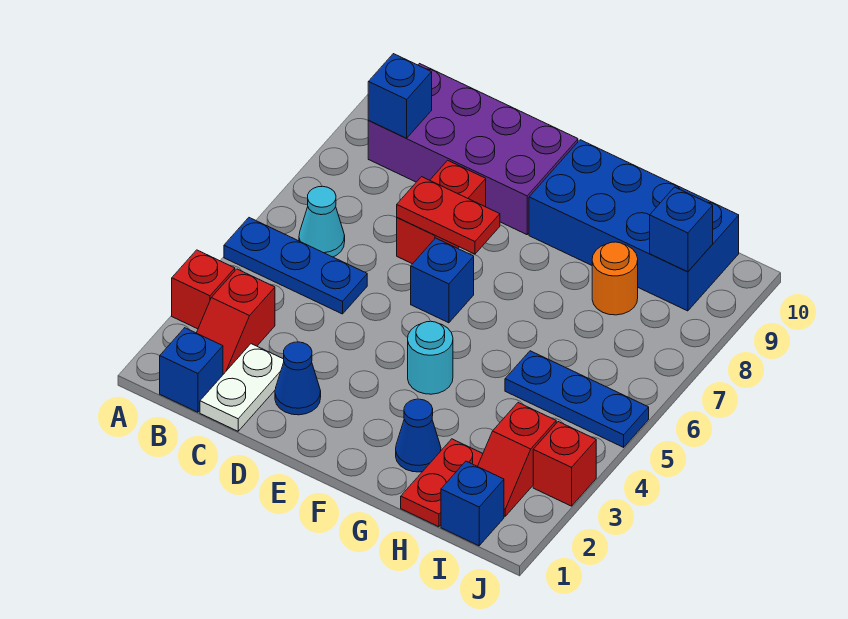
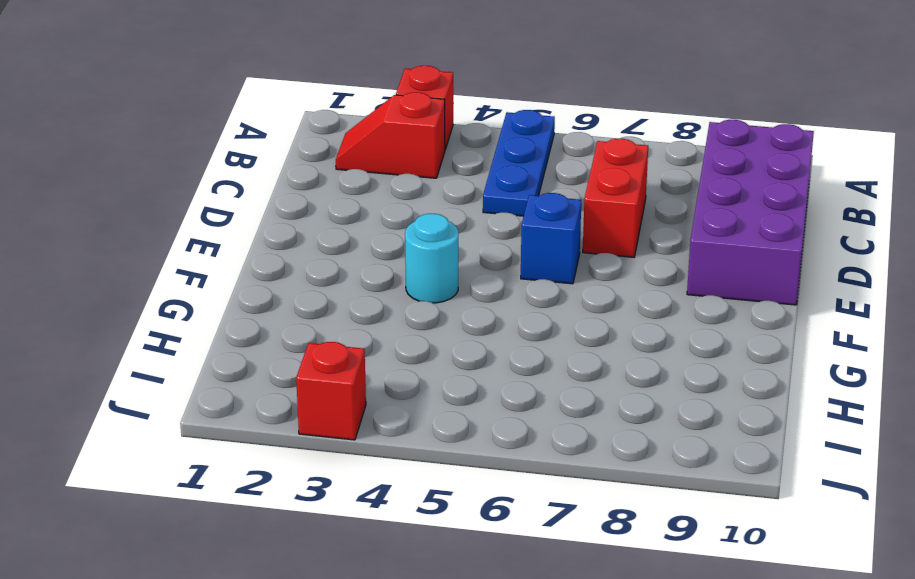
red 1x2 brick [583,139,648,257] -> red 1x2 brick turned to [397,160,486,264]
none -> blue 1x1 brick [160,328,223,412]
none -> cyan 1x1 cone [299,186,345,257]
none -> white 1x2 plate [200,344,284,431]

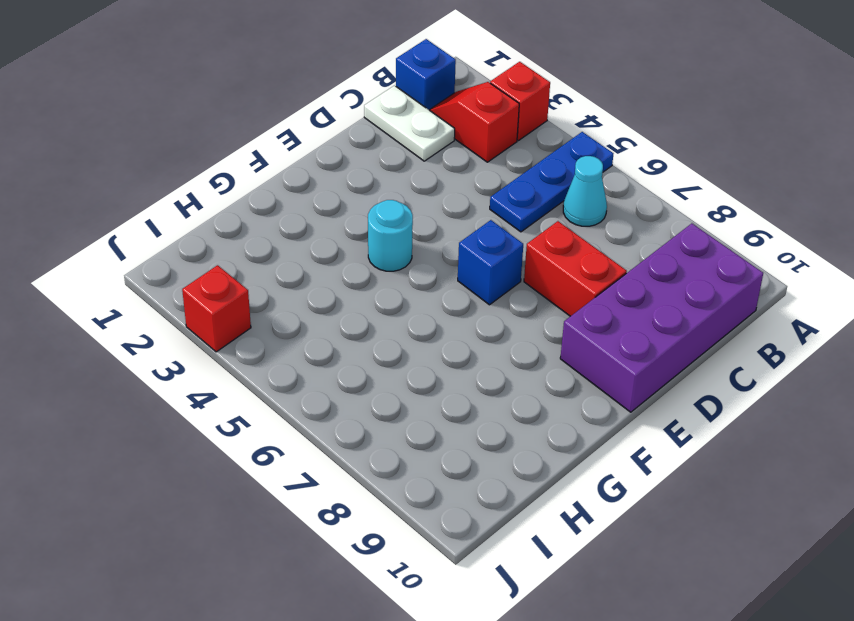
none -> blue 1x1 cone [275,342,321,415]
none -> blue 2x4 brick [529,140,739,311]
none -> blue 1x1 cone [396,399,441,472]

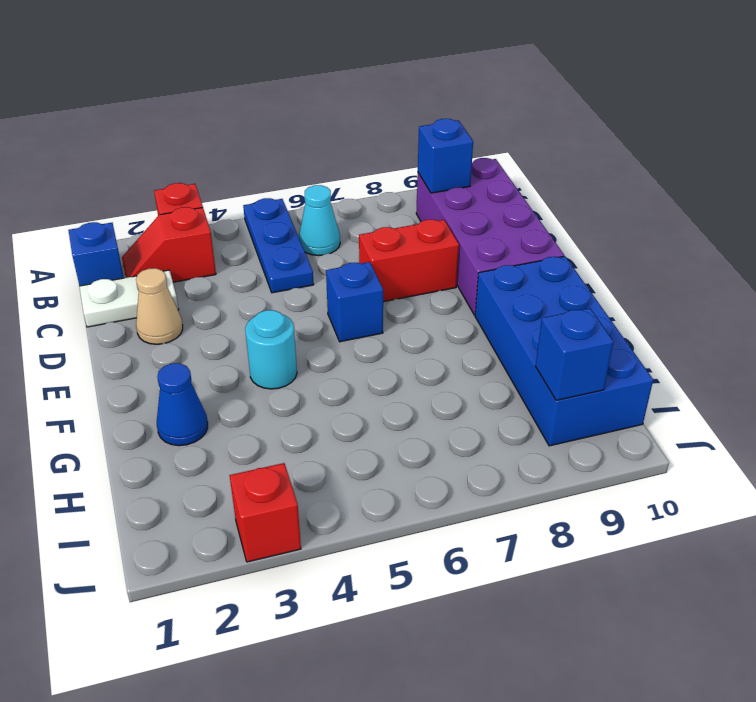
tan 1x1 cone [136,268,183,344] -> blue 1x1 cone [275,342,321,415]
none -> red 1x2 plate [401,439,483,527]
none -> blue 1x3 plate [505,351,649,447]
none -> orange 1x1 round brick [592,242,638,315]

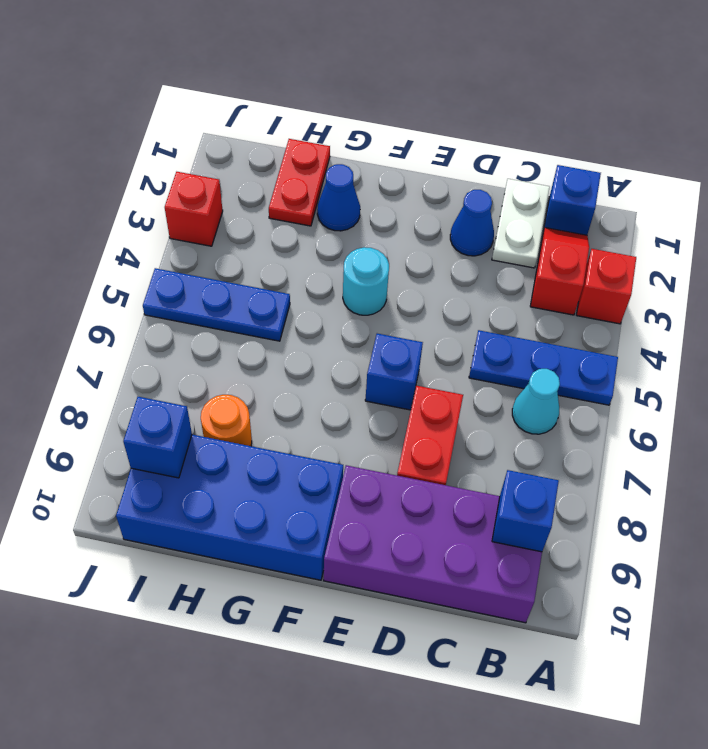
none -> blue 1x1 brick [441,461,504,546]
none -> red 1x2 slope [478,403,556,516]
none -> red 1x2 plate [397,177,500,254]

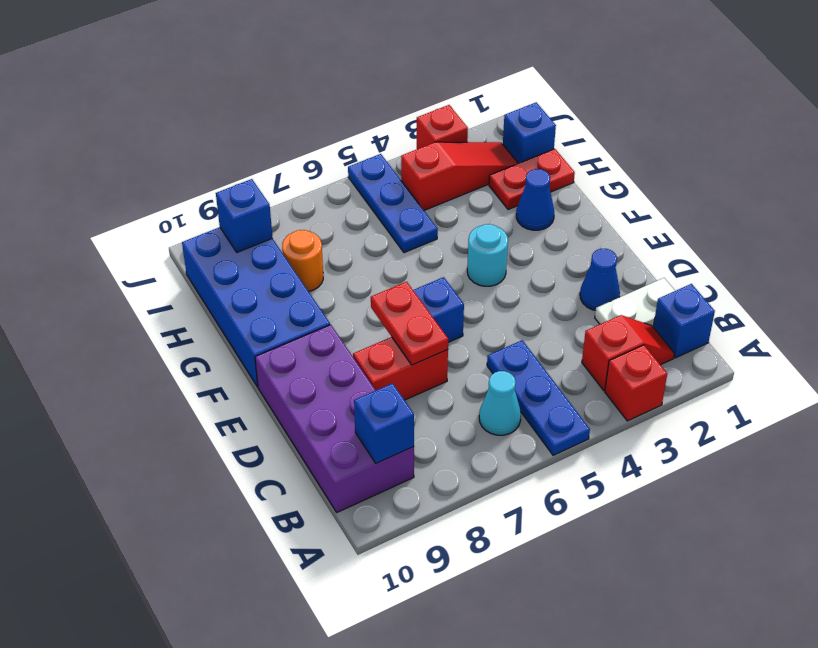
red 1x3 slope [401,142,518,210] -> red 1x2 slope [478,403,556,516]

